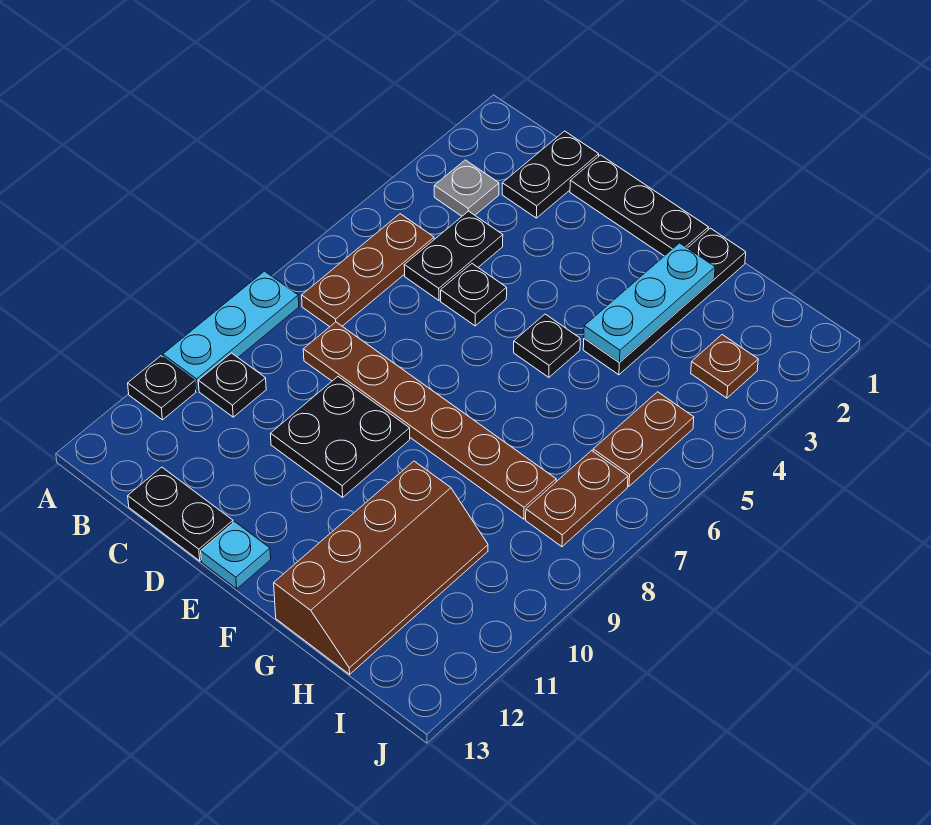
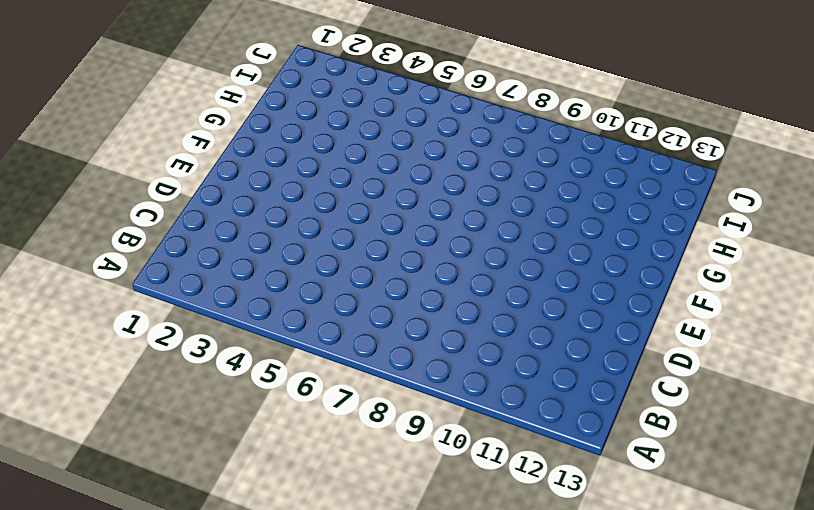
none -> cyan 1x3 plate [163,271,299,391]
none -> black 1x1 plate [128,356,196,420]
none -> grey 1x1 plate [434,160,499,216]

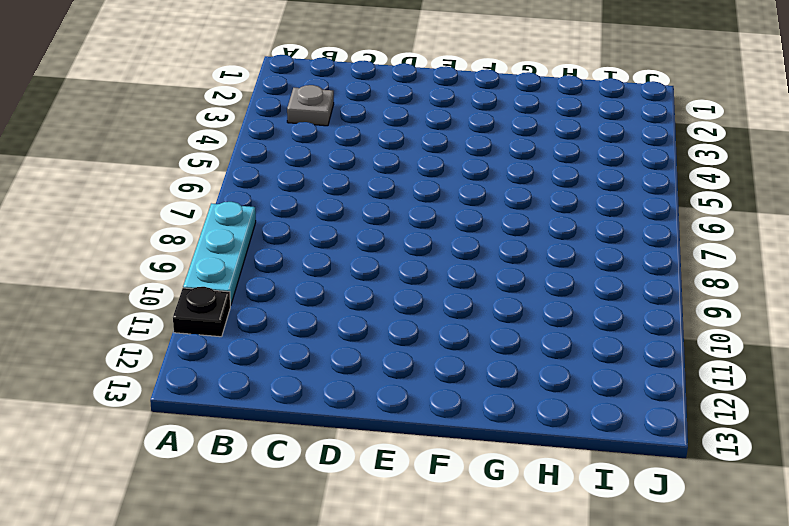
none -> brown 1x3 plate [302,214,434,327]
none -> black 1x1 plate [198,353,266,417]
none -> black 1x2 plate [502,131,599,218]

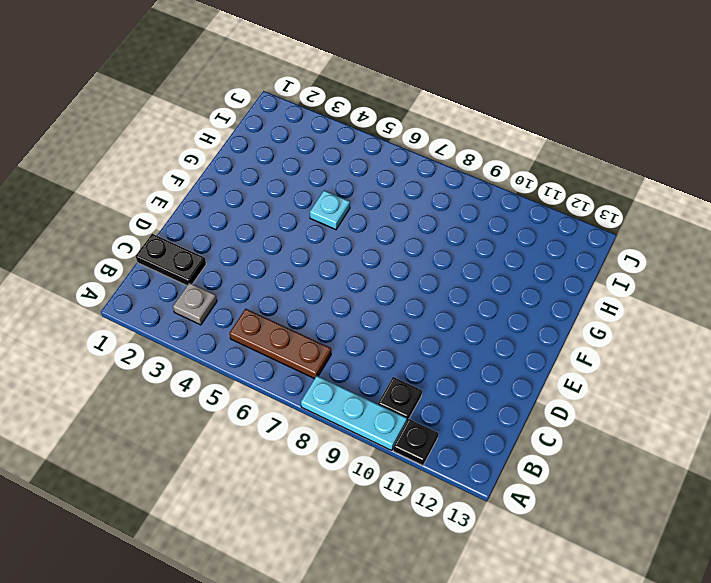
cyan 1x1 plate [310,190,350,230] -> cyan 1x1 plate moved to [201,522,271,589]
none -> black 1x2 plate [404,211,503,300]
none -> brown 1x6 plate [303,322,556,519]
none -> black 1x2 plate [128,467,233,561]

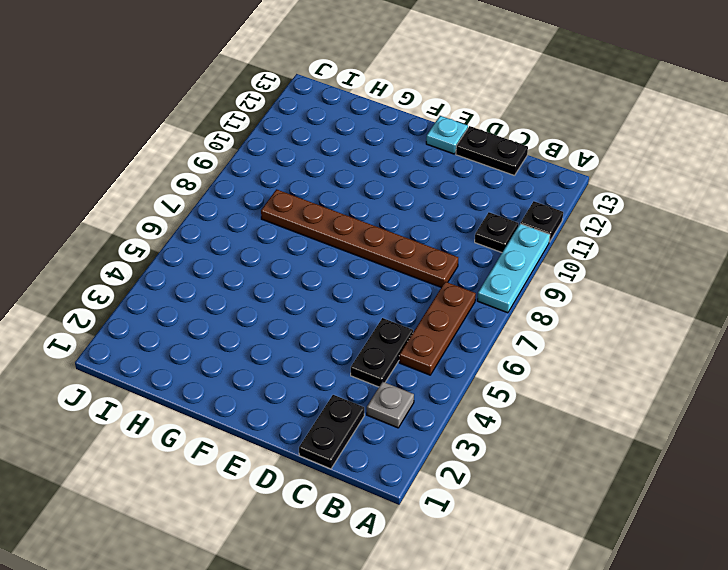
none -> black 1x3 plate [570,155,709,256]
none -> black 1x1 plate [441,264,507,326]
none -> black 2x2 plate [270,377,410,497]

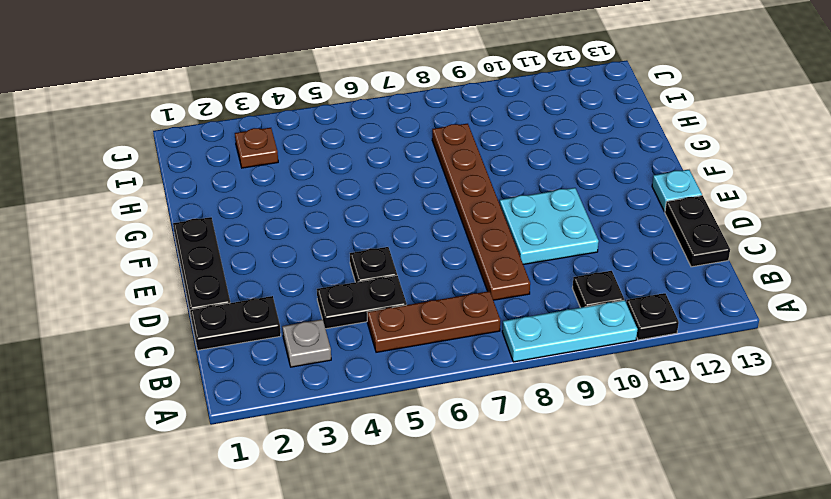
cyan 2x2 plate [500,188,599,264] -> black 2x2 plate [270,377,410,497]
none -> black 1x1 plate [514,314,580,377]
none -> black 1x4 plate [583,228,746,375]
none -> brown 2x4 slope [274,461,488,674]

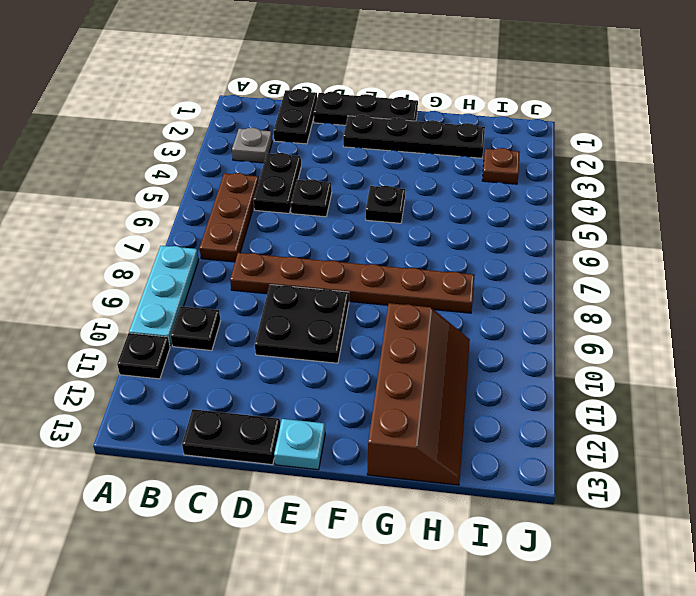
black 1x4 plate [343,115,485,158] -> black 1x4 plate turned to [583,228,746,375]
none -> brown 1x2 plate [593,392,694,486]
none -> brown 1x2 plate [526,451,628,547]
none -> cyan 1x3 plate [584,243,715,362]

